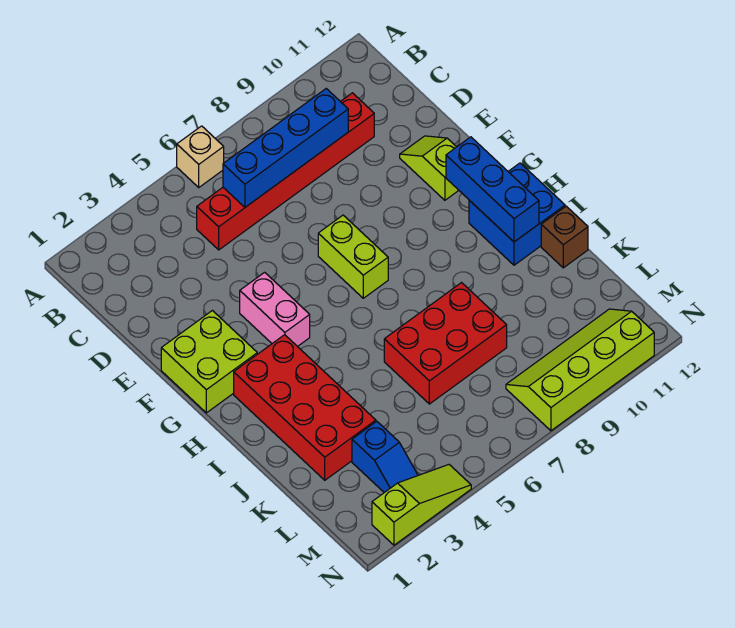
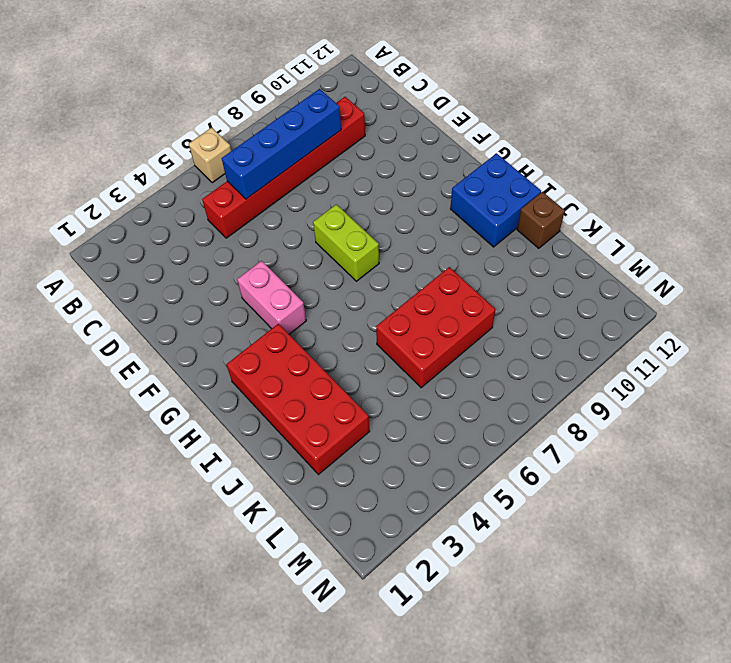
none -> lime 1x2 slope [400,136,459,200]
none -> lime 2x2 brick [161,311,257,413]
none -> blue 1x2 slope [352,421,418,493]

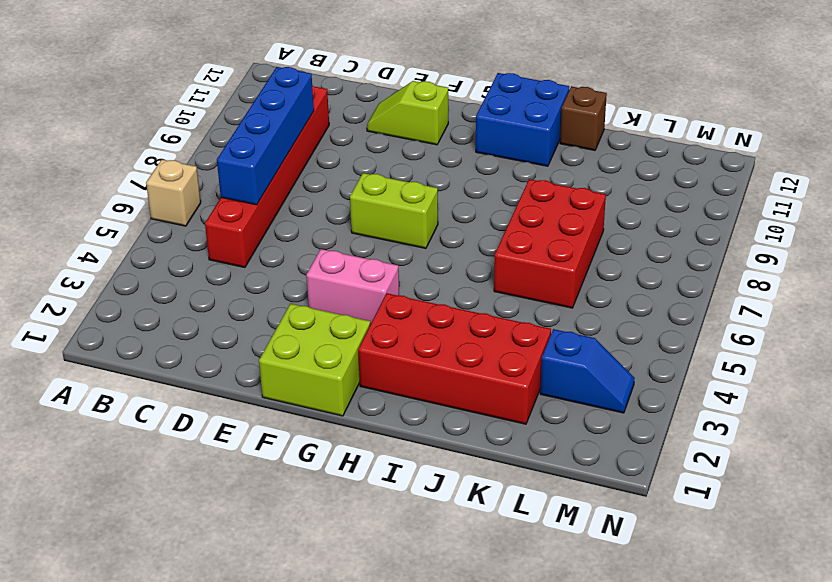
none -> lime 2x4 slope [506,309,654,431]
none -> lime 1x3 slope [372,465,471,545]
none -> blue 1x3 brick [446,137,539,242]

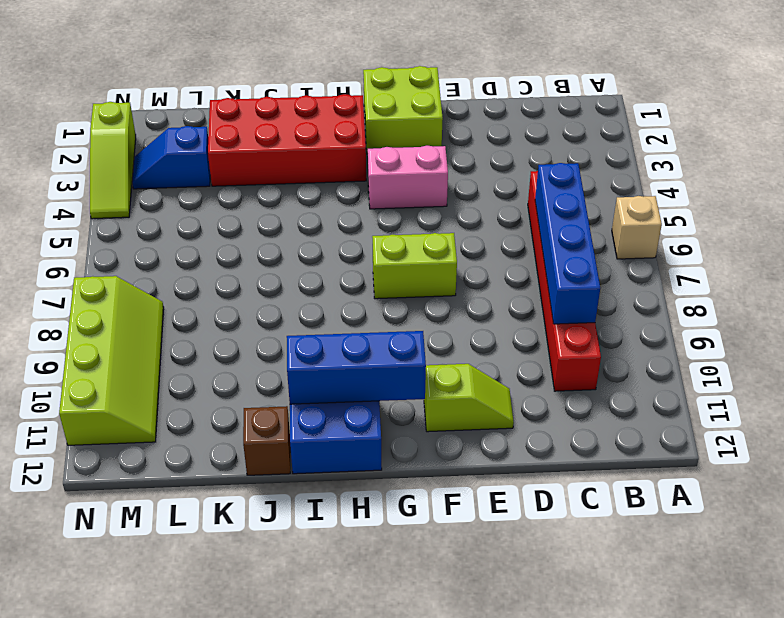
none -> red 2x3 brick [384,283,507,404]

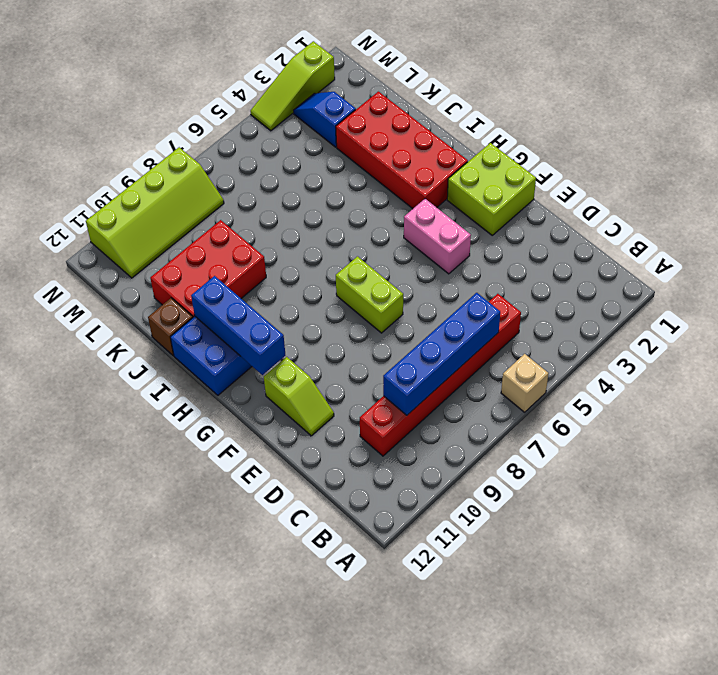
red 2x3 brick [150,220,266,317] -> red 2x3 brick moved to [384,283,507,404]

